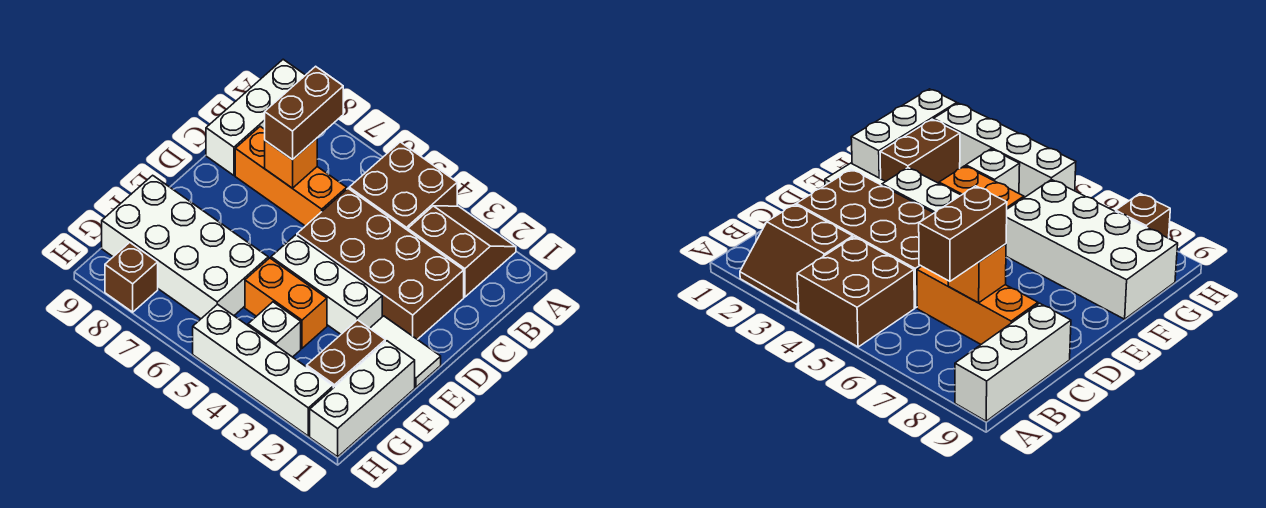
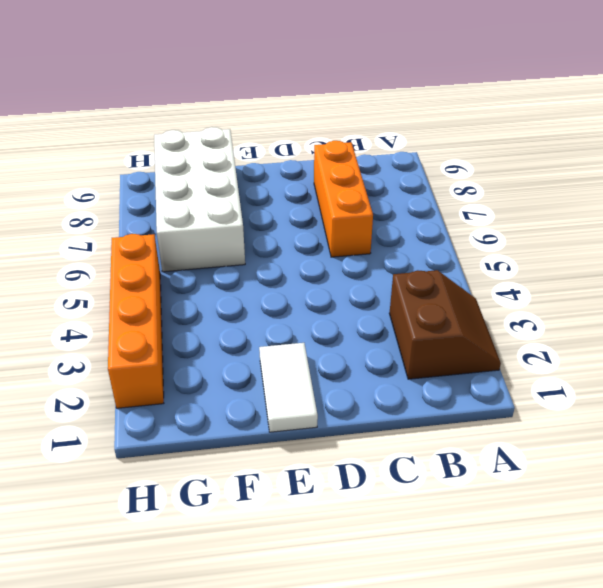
orange 1x4 brick [108,234,164,408] -> white 1x4 brick [193,304,333,436]
none -> brown 2x2 brick [349,142,457,230]
none -> white 1x3 brick [206,59,305,175]
none -> brown 2x4 brick [297,189,464,339]

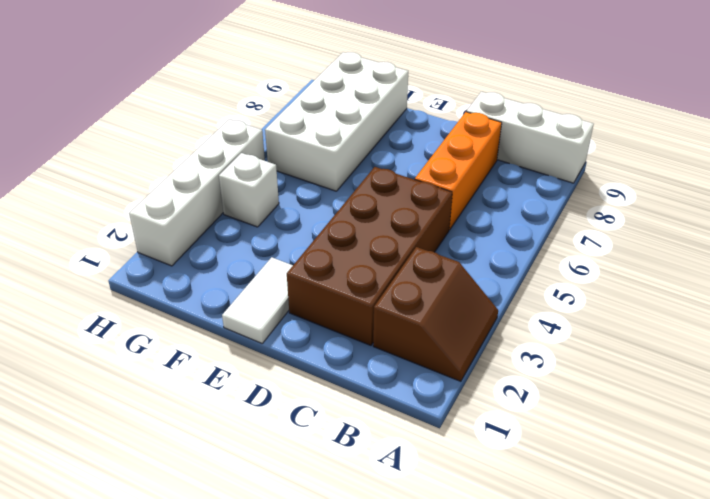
none -> brown 2x2 brick [349,142,457,230]
none -> white 1x3 brick [271,235,382,334]
none -> white 1x3 brick [310,341,415,457]

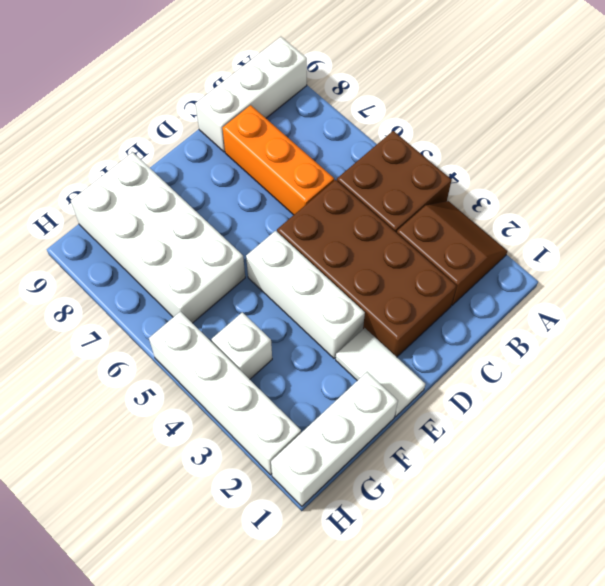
none -> brown 1x2 brick [307,320,385,388]
none -> orange 1x2 brick [245,258,327,348]
none -> brown 1x1 brick [105,242,158,312]

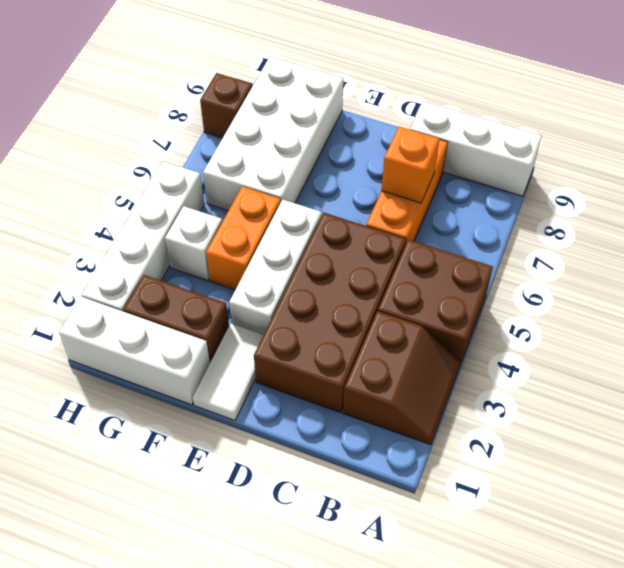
none -> brown 1x2 brick [265,66,343,160]

